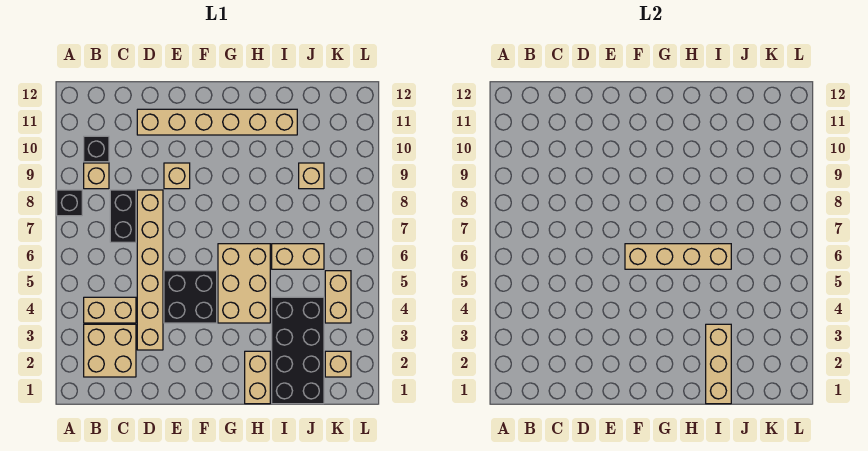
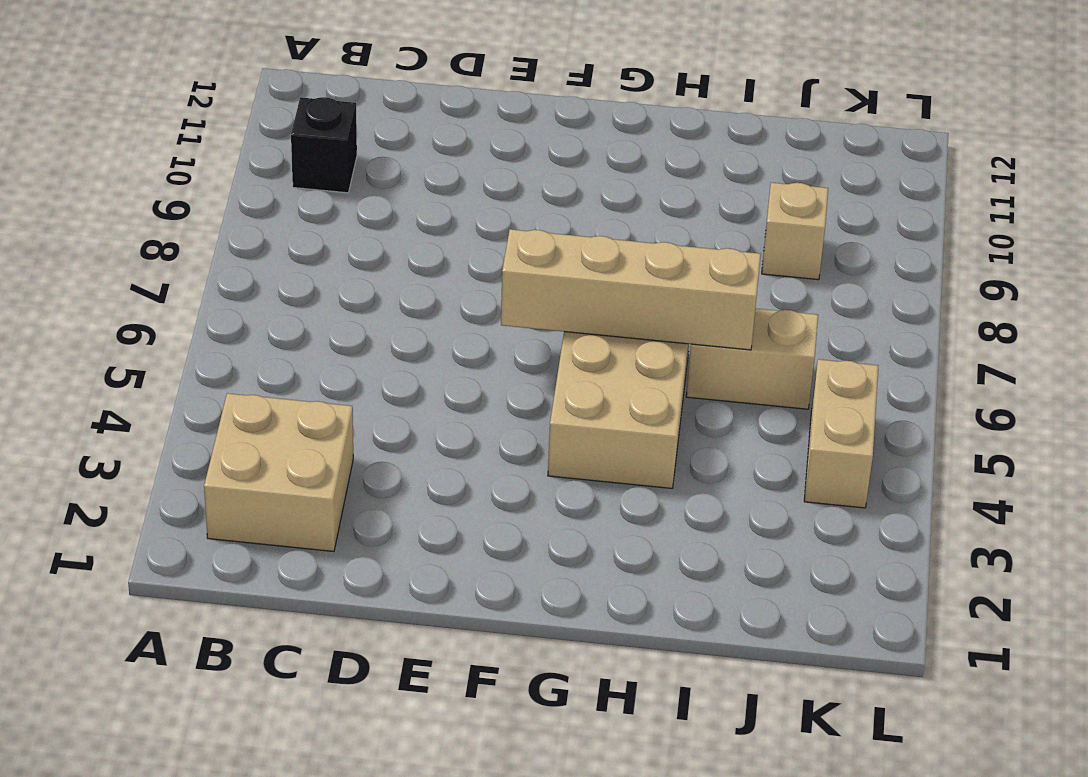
none -> black 1x1 brick [57,190,82,216]
none -> tan 1x2 brick [84,297,136,323]
none -> tan 1x1 brick [84,163,109,189]

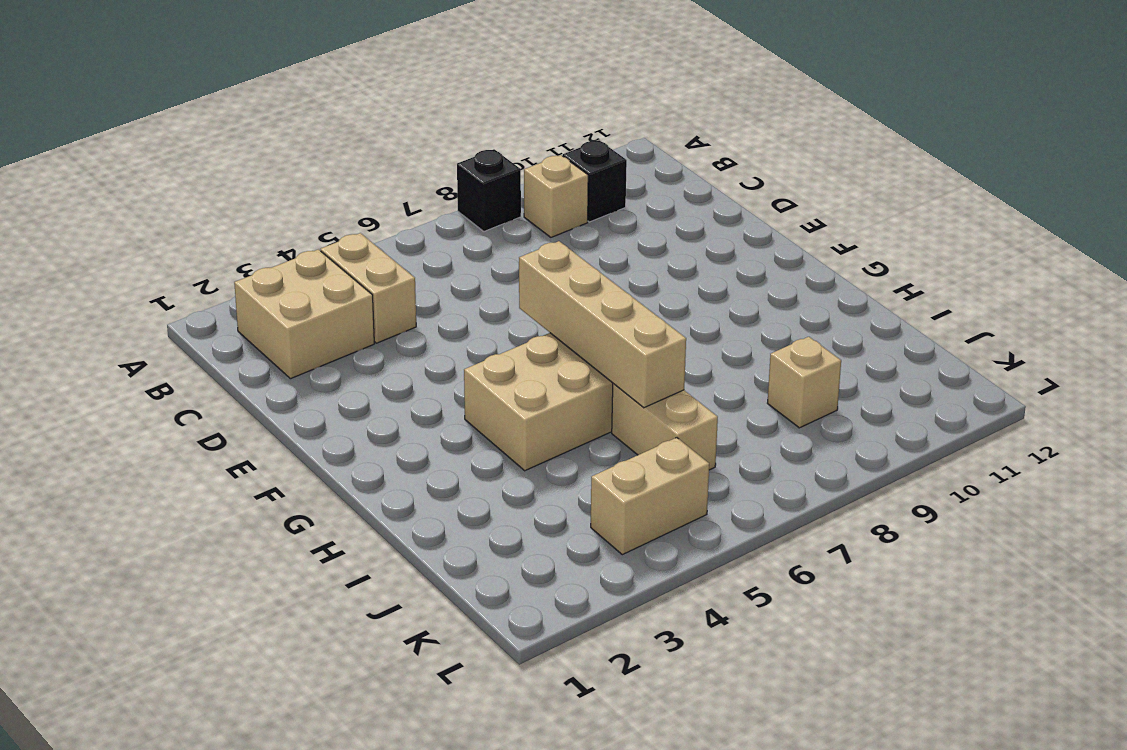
none -> black 1x2 brick [110,190,136,242]
none -> tan 1x6 brick [137,190,163,350]
none -> tan 1x6 brick [137,109,297,135]

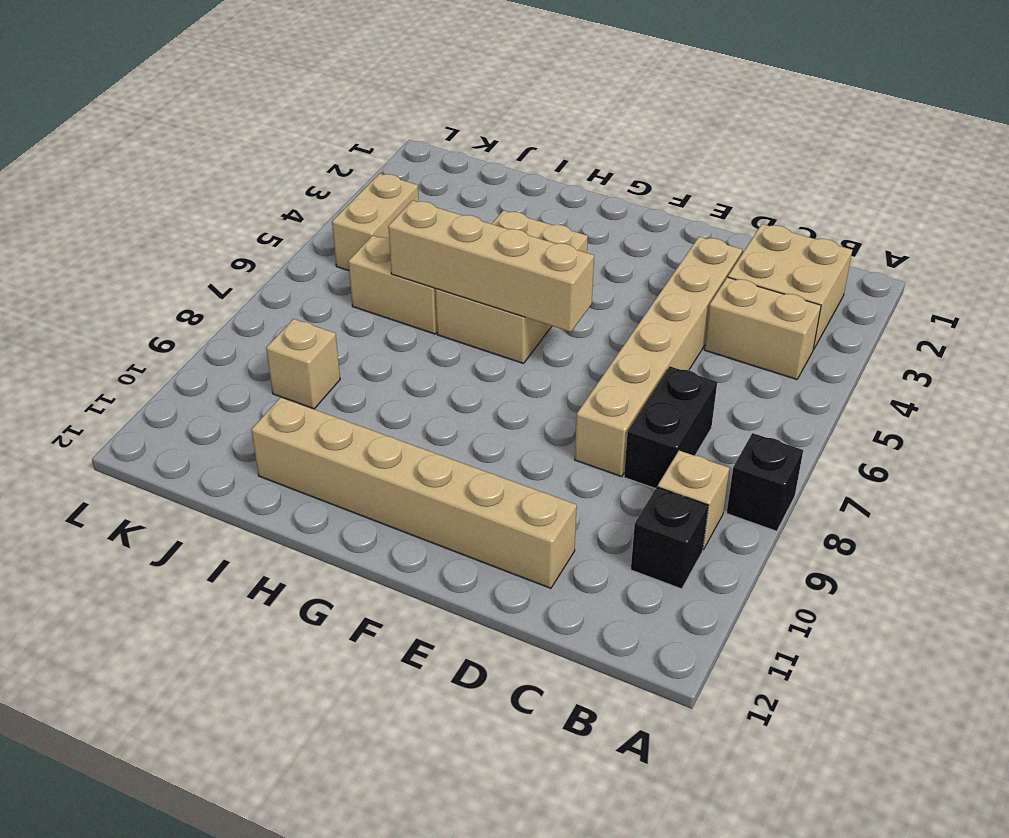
none -> black 2x2 brick [164,271,217,323]
none -> tan 1x1 brick [164,163,190,189]
none -> tan 1x2 brick [245,351,270,404]

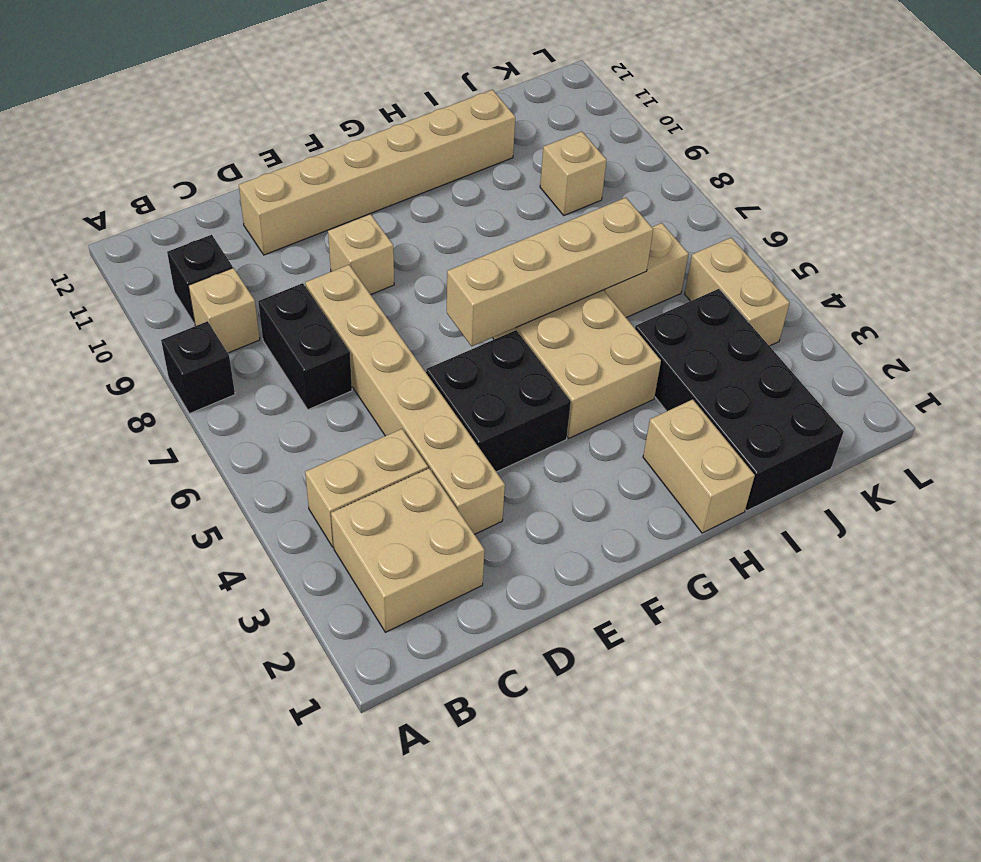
none -> tan 1x1 brick [325,351,351,377]
none -> tan 1x3 brick [706,324,731,404]

